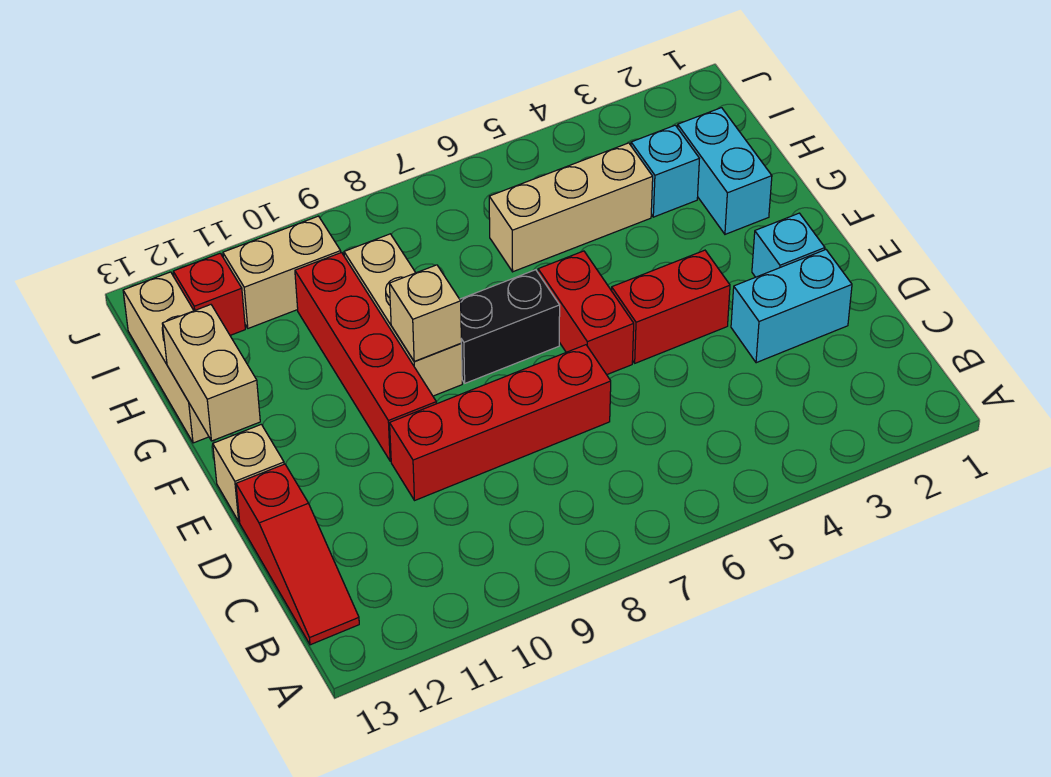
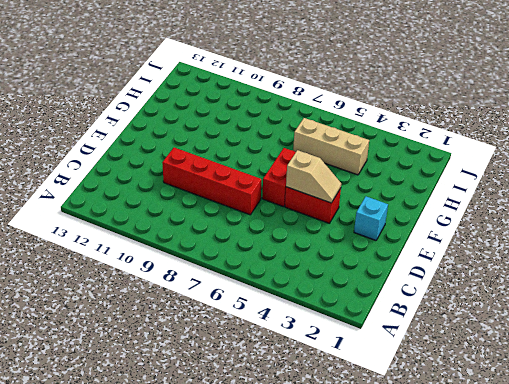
tan 1x2 slope [286,150,341,203] -> none
none -> red 1x3 slope [236,464,359,645]
none -> cyan 1x2 brick [731,250,852,363]
none -> red 1x4 brick [295,253,436,461]

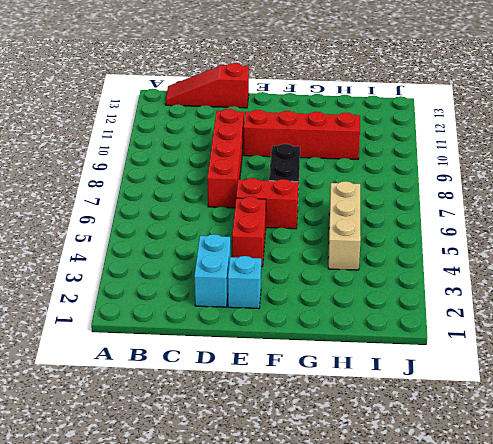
none -> tan 1x1 brick [213,424,284,522]
none -> tan 1x3 brick [344,234,462,396]
none -> cyan 1x2 brick [678,108,772,234]

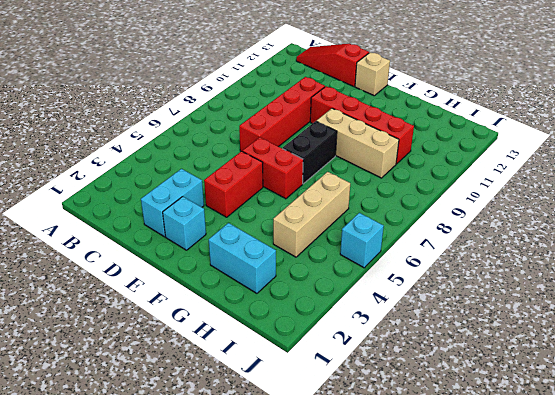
cyan 1x1 brick [340,213,384,268] -> cyan 1x1 brick moved to [631,125,699,217]
none -> tan 1x3 brick [123,272,209,443]
none -> tan 1x2 brick [223,216,341,328]
none -> red 1x1 brick [173,253,245,335]

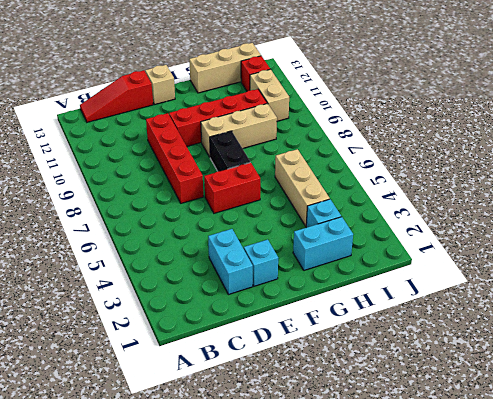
none -> red 1x2 brick [612,250,730,363]
none -> tan 1x1 brick [389,265,461,361]
none -> tan 1x2 brick [162,305,260,441]

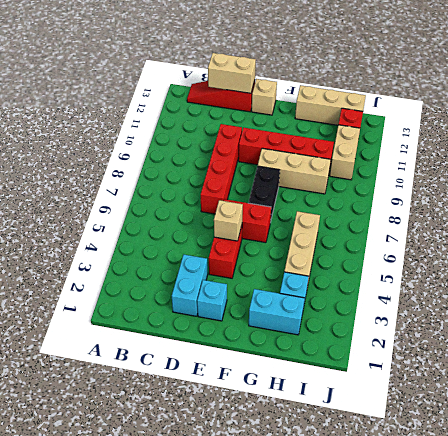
tan 1x2 brick [208,53,256,93] -> tan 1x2 brick moved to [162,305,260,441]
tan 1x1 brick [214,200,243,241] -> tan 1x1 brick moved to [389,265,461,361]

